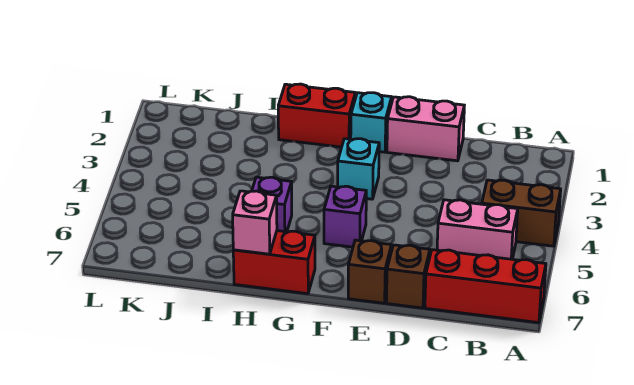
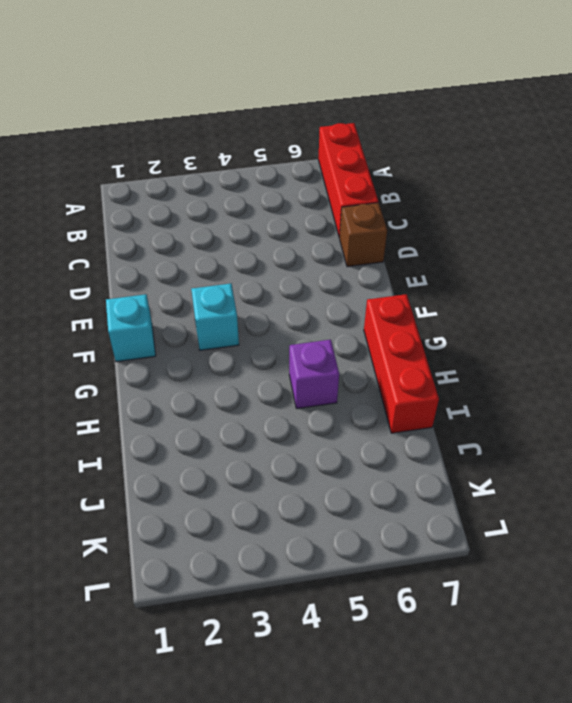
red 1x3 brick [364,294,439,433] -> red 1x2 brick [233,231,315,294]
none -> brown 1x2 brick [482,180,561,246]
none -> pink 1x2 brick [437,200,518,259]
none -> pink 1x2 brick [387,97,464,161]

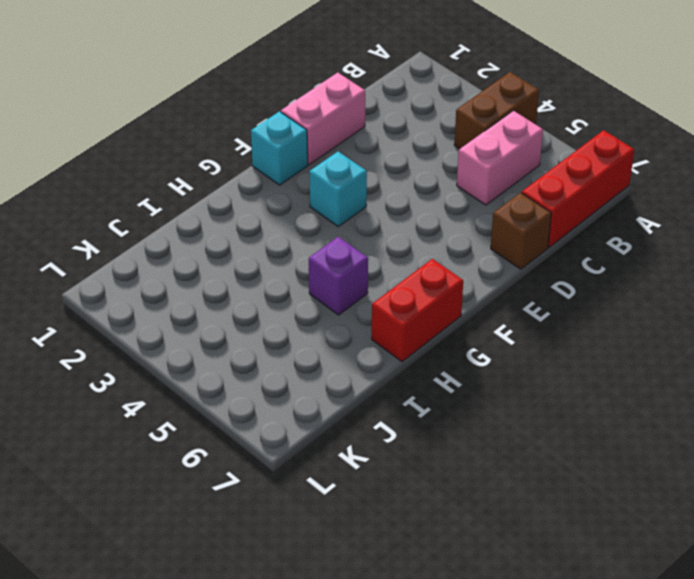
none -> brown 1x1 brick [348,240,391,303]
none -> purple 1x1 brick [324,186,366,247]
none -> red 1x2 brick [278,84,355,147]

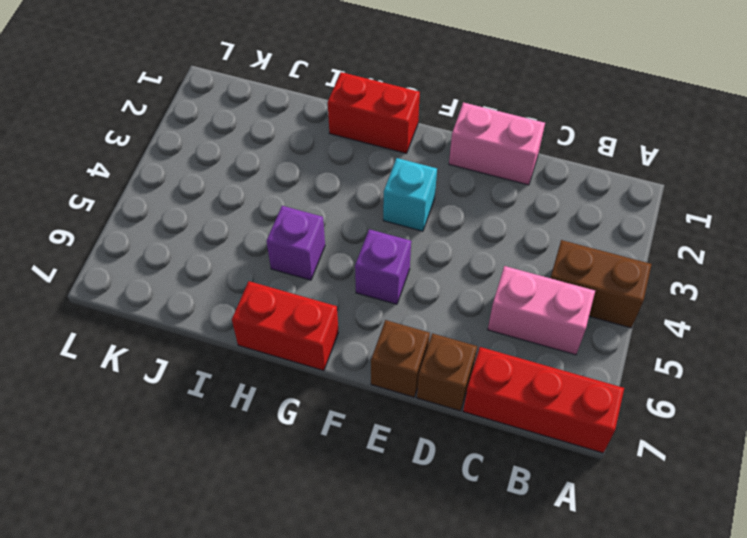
none -> cyan 1x1 brick [351,93,392,152]
none -> pink 1x1 brick [233,191,277,254]

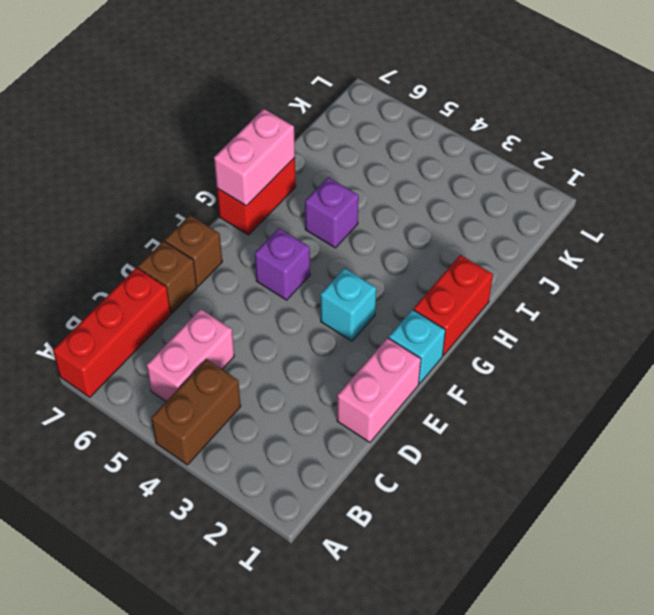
pink 1x2 brick [214,109,295,206] -> pink 1x1 brick [233,191,277,254]

